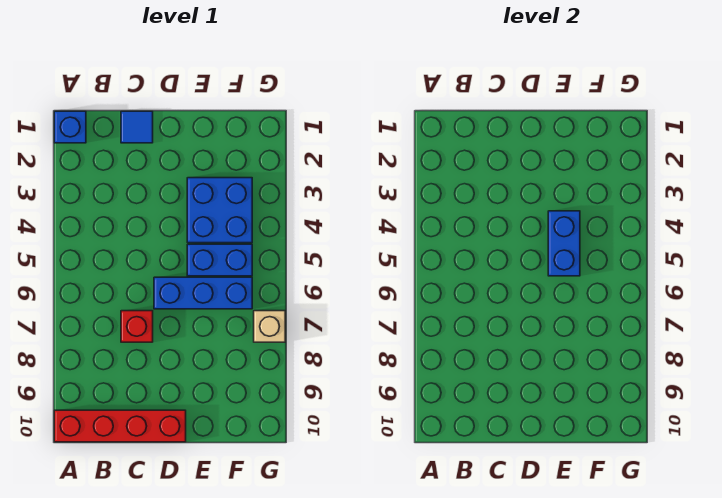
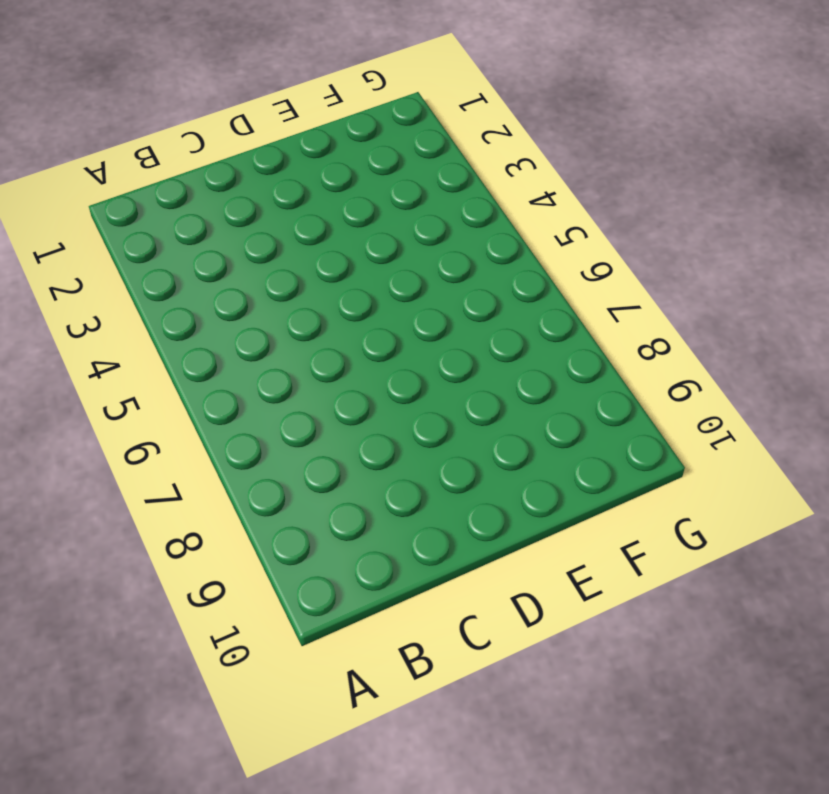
none -> blue 1x1 brick [54,111,86,143]
none -> red 1x4 brick [54,410,186,442]

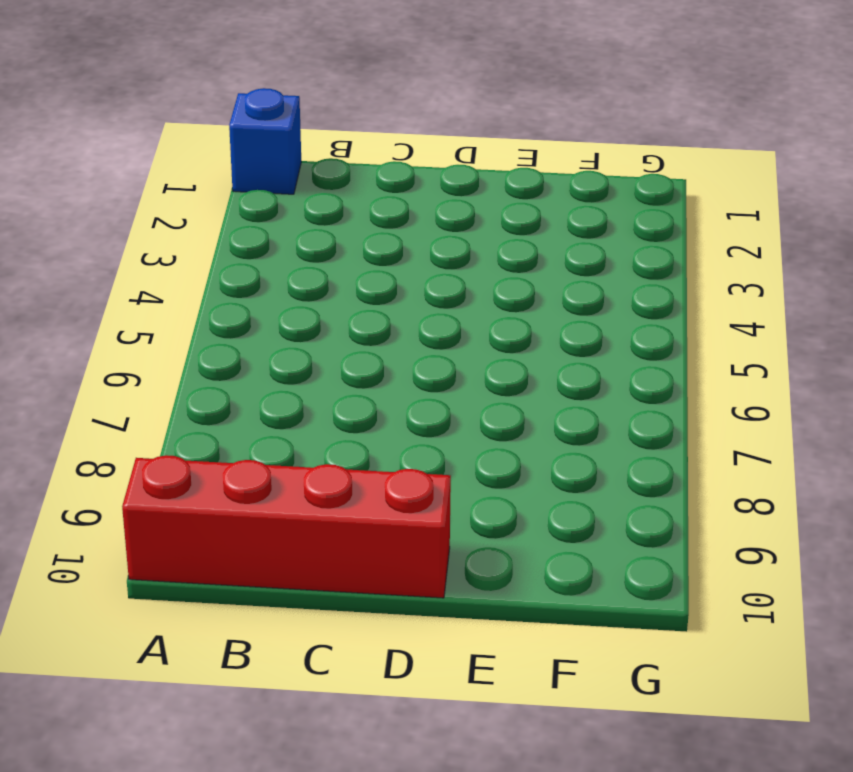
none -> blue 1x1 tile [121,111,153,143]
none -> red 1x1 brick [121,311,153,342]

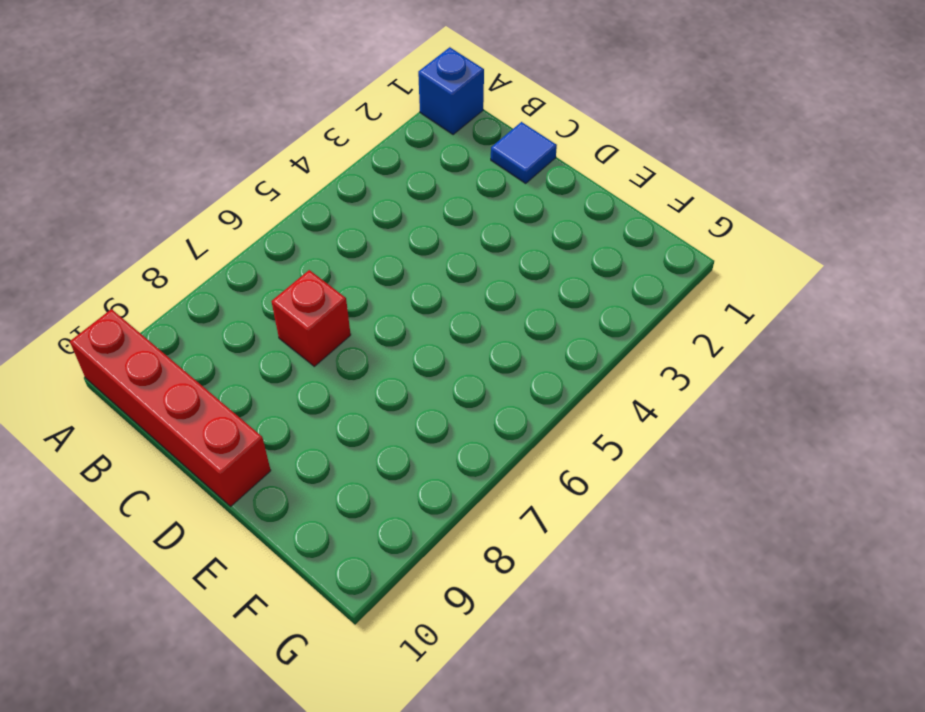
none -> blue 1x3 brick [154,277,252,309]
none -> blue 2x2 brick [187,178,252,243]

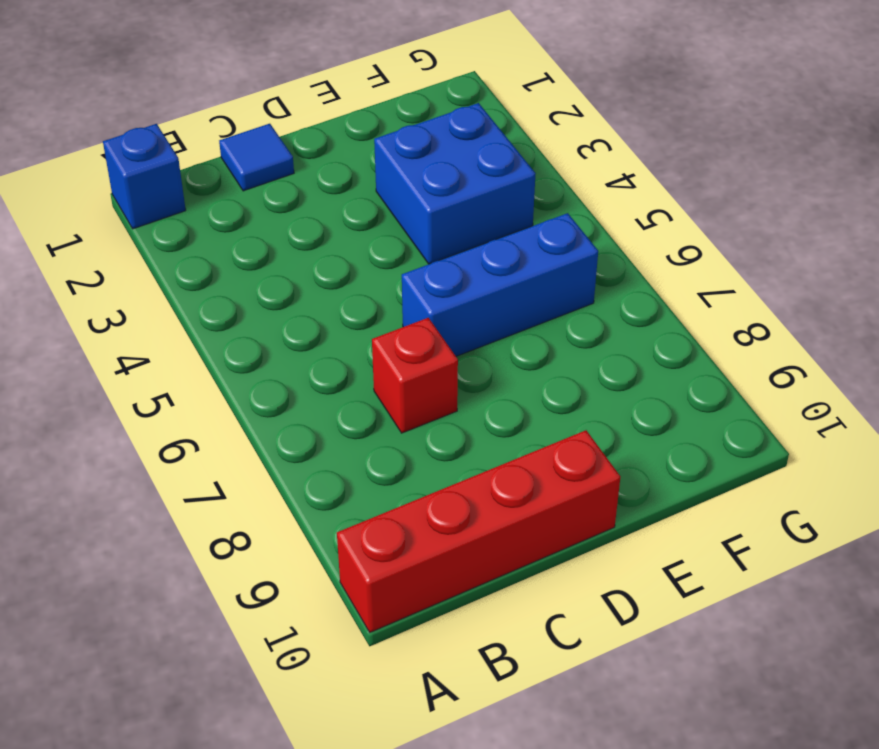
none -> blue 1x2 brick [187,244,252,276]
none -> tan 1x1 brick [254,311,285,342]

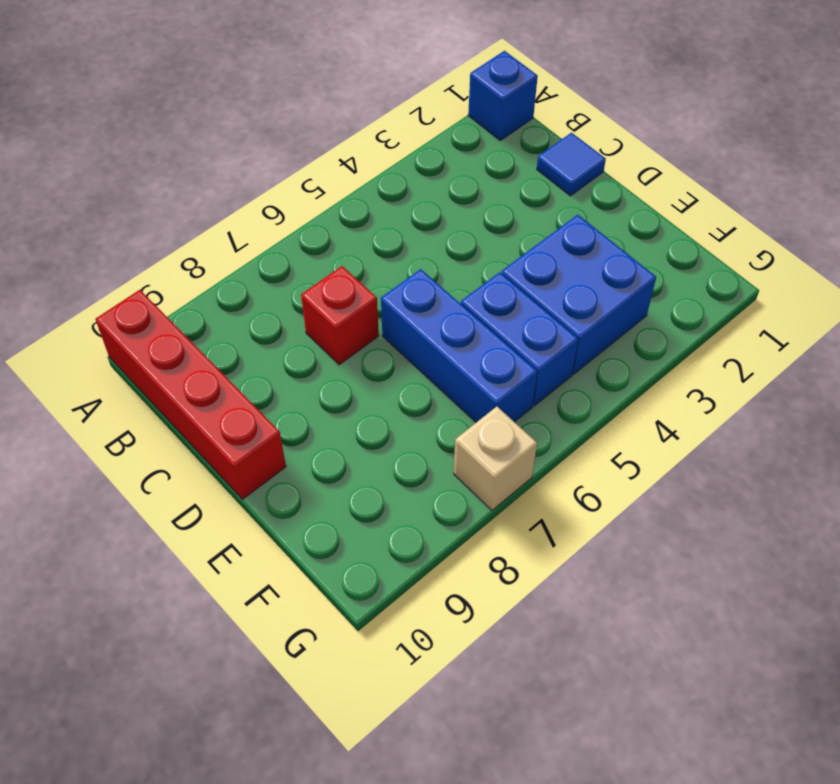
none -> blue 1x2 brick [548,211,580,276]

